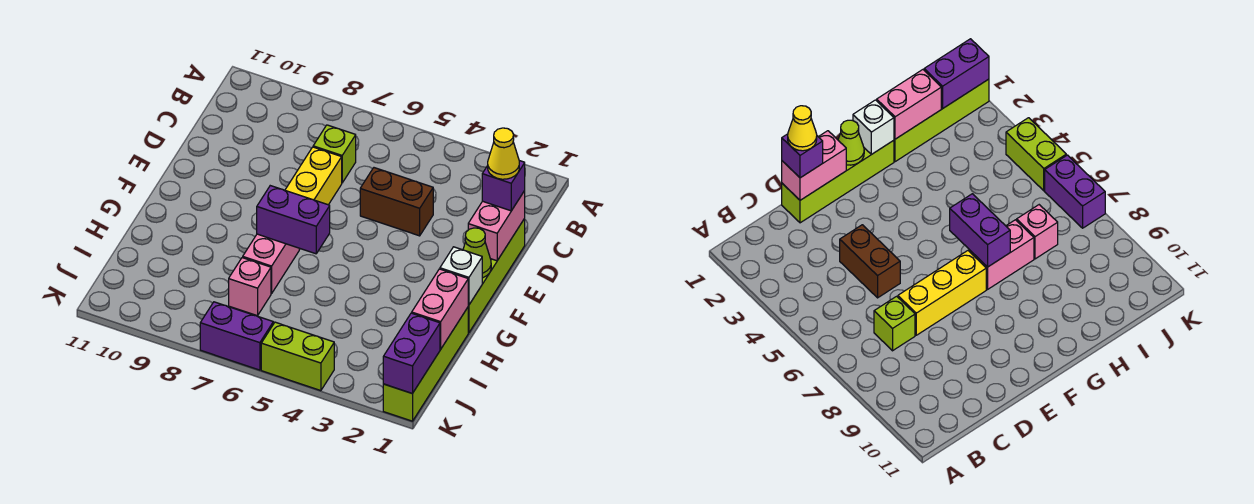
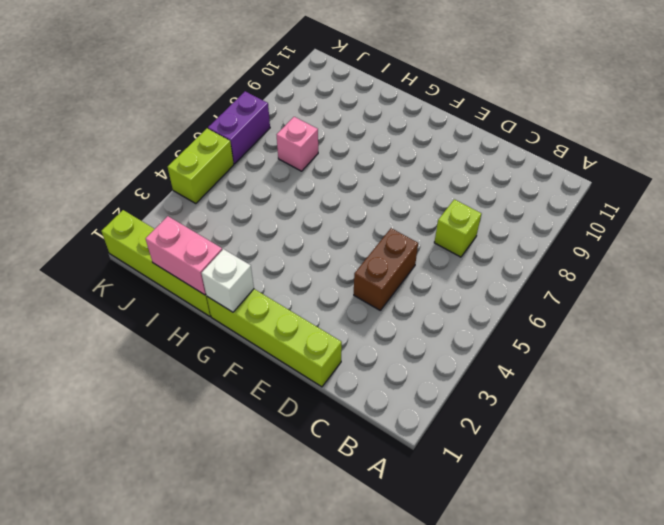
none -> yellow 1x3 brick [285,147,342,249]
none -> pink 1x2 brick [243,234,299,294]
none -> pink 1x2 brick [468,191,525,261]

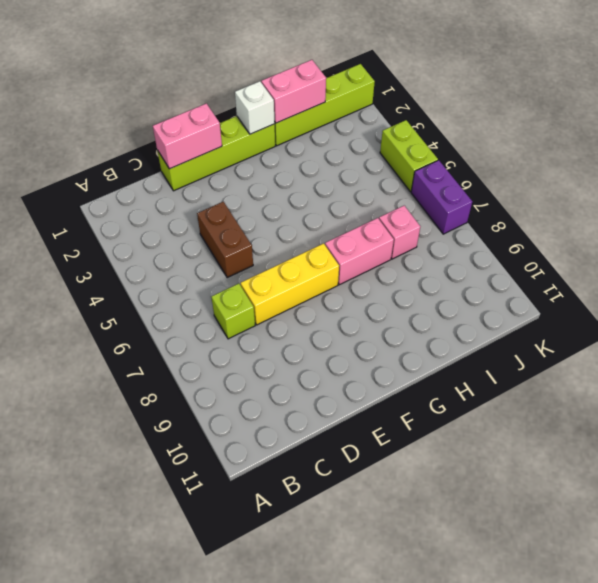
none -> lime 1x1 cone [463,228,491,278]
none -> purple 1x2 brick [257,186,330,254]
none -> purple 1x2 brick [383,313,440,394]

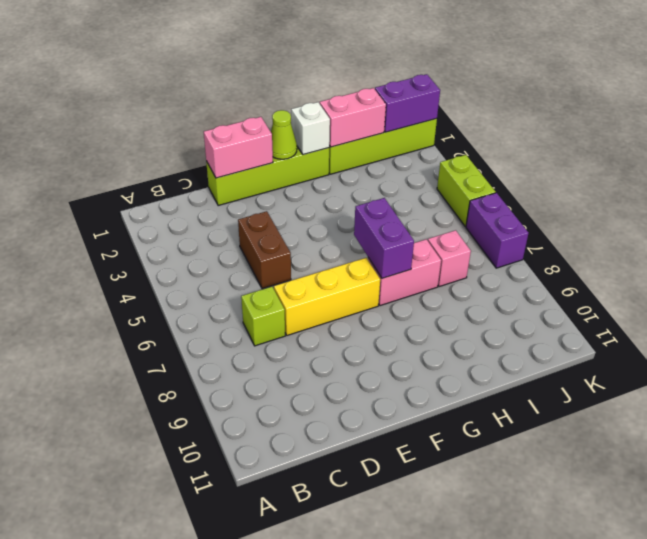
none -> purple 1x1 brick [482,161,525,211]
none -> yellow 1x1 cone [488,128,519,179]

